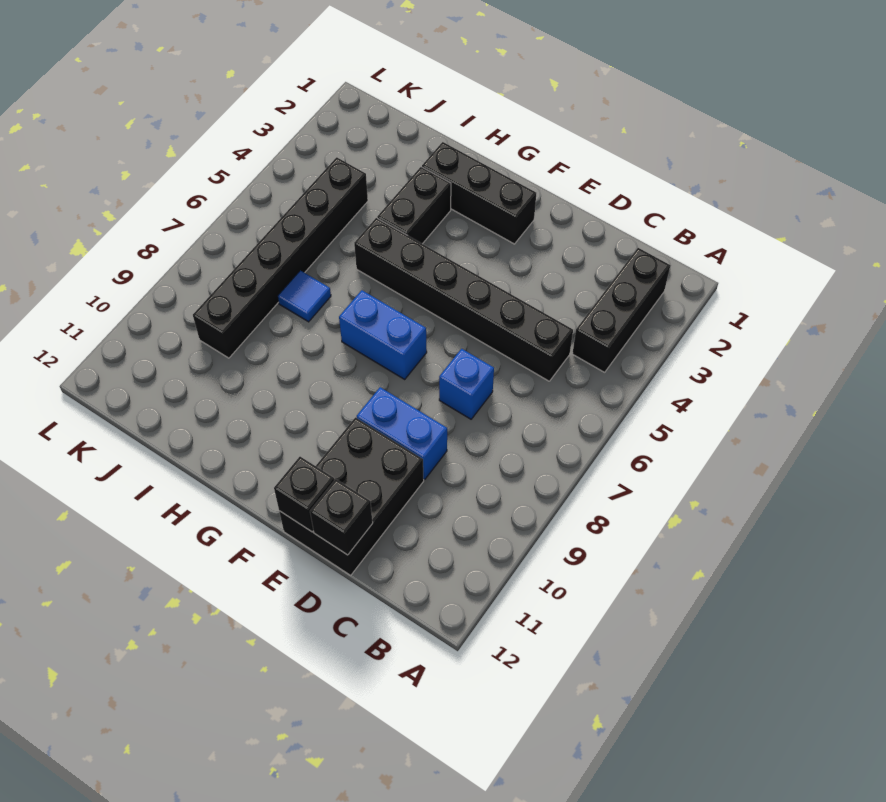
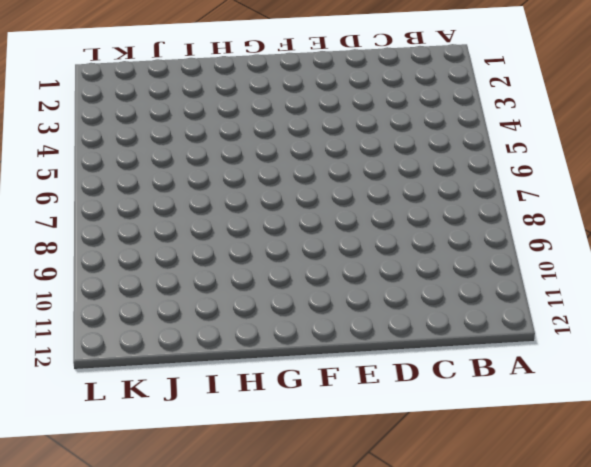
none -> black 1x3 brick [572,248,670,372]
none -> black 1x6 brick [354,218,573,381]
none -> blue 1x1 brick [439,349,494,419]

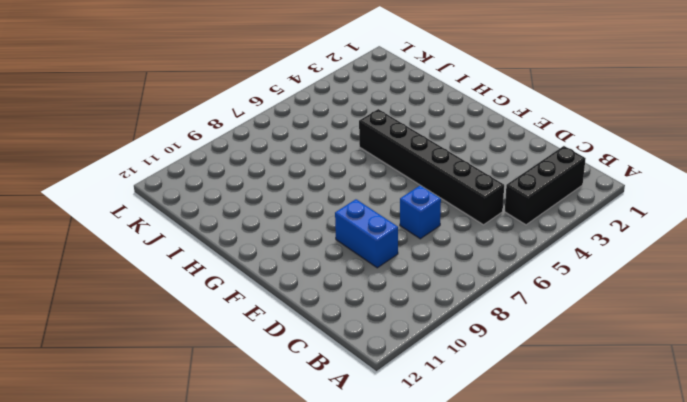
none -> black 2x3 brick [279,417,424,575]
none -> black 1x3 brick [422,142,536,244]
none -> blue 1x2 brick [339,290,427,379]

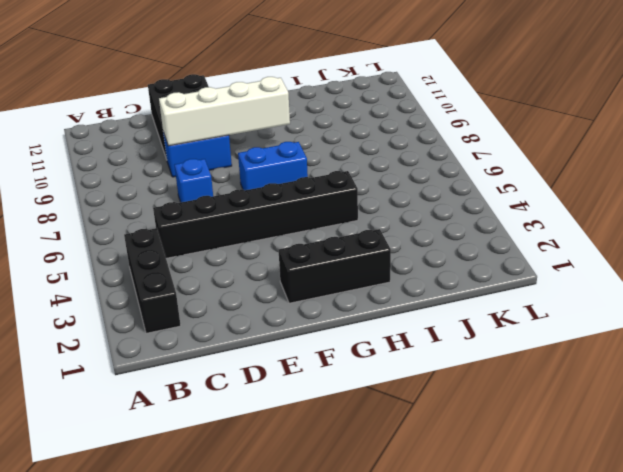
white 1x4 brick [159,77,290,146] -> none
none -> black 1x2 brick [377,167,451,244]
none -> blue 1x1 tile [278,271,331,322]
none -> black 1x6 brick [193,157,368,358]

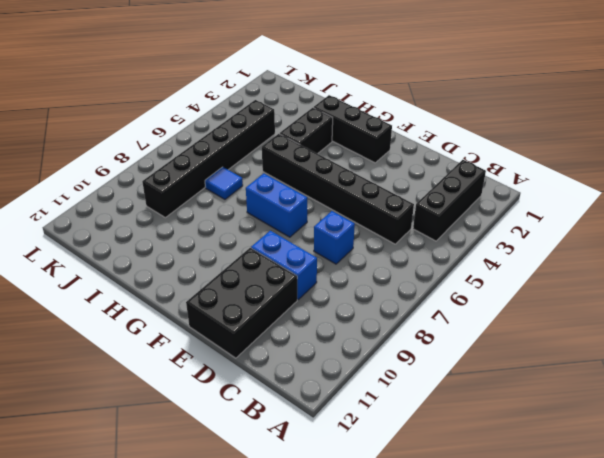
none -> black 1x1 brick [310,479,373,555]
none -> black 1x1 brick [274,457,334,532]

